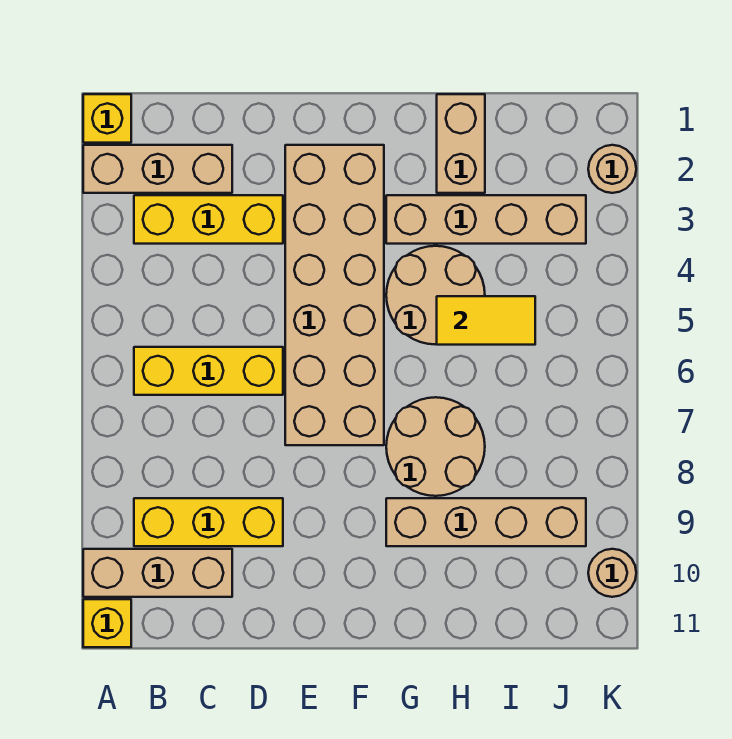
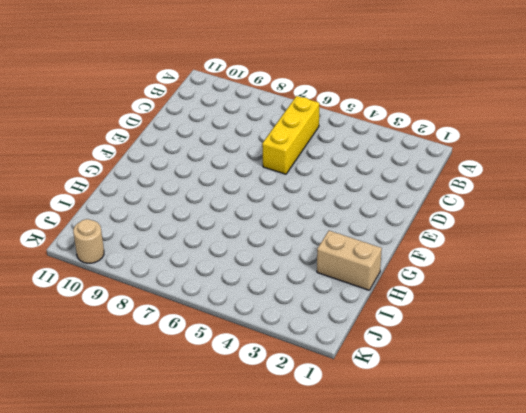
none -> yellow 1x1 brick [83,94,131,143]
none -> tan 1x3 brick [83,145,232,193]
none -> tan 1x3 brick [83,549,232,597]

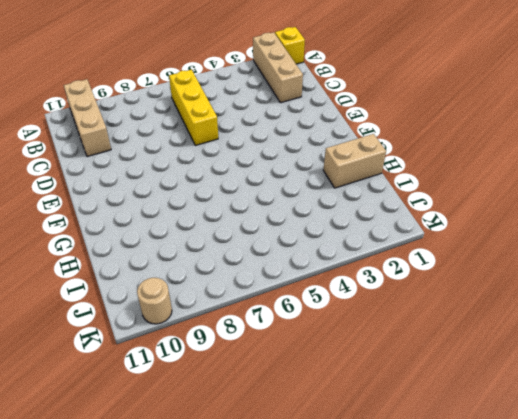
none -> yellow 1x1 brick [83,599,131,647]
none -> yellow 1x3 brick [134,195,283,244]
none -> yellow 1x3 brick [134,498,283,546]

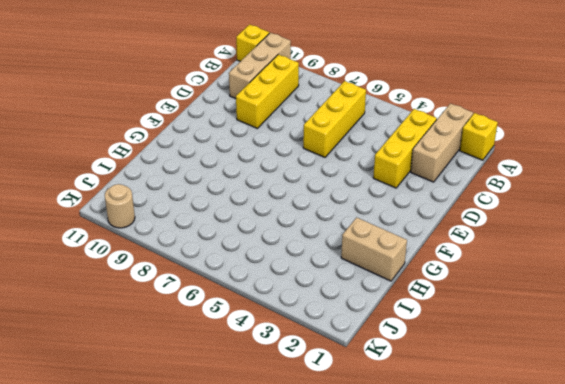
none -> tan 2x6 brick [285,145,384,445]
none -> tan 1x4 brick [386,195,586,244]
none -> tan 2x2 round brick [386,246,485,344]

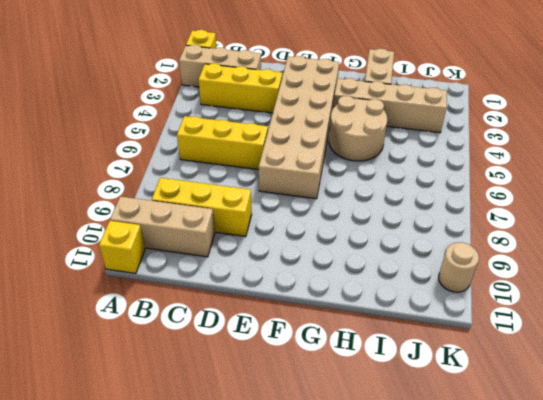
none -> tan 2x2 round brick [386,397,485,496]
none -> tan 1x4 brick [386,498,586,546]
none -> tan 1x1 round brick [588,145,636,193]

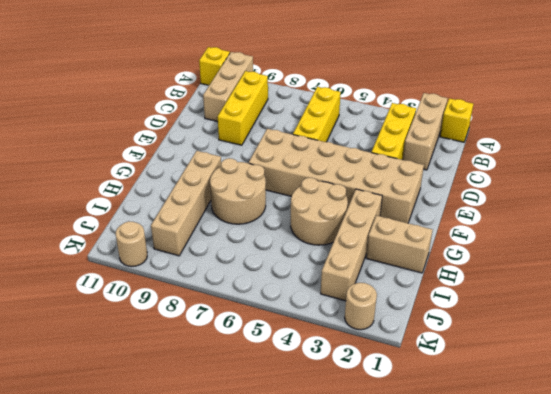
none -> yellow 1x2 tile [437,296,535,345]

